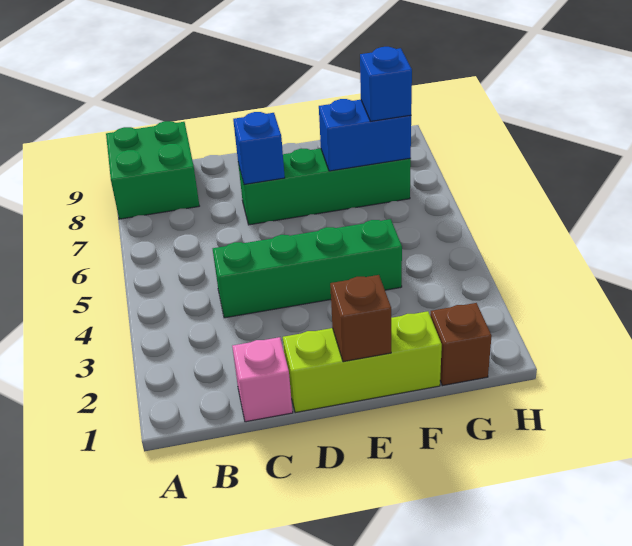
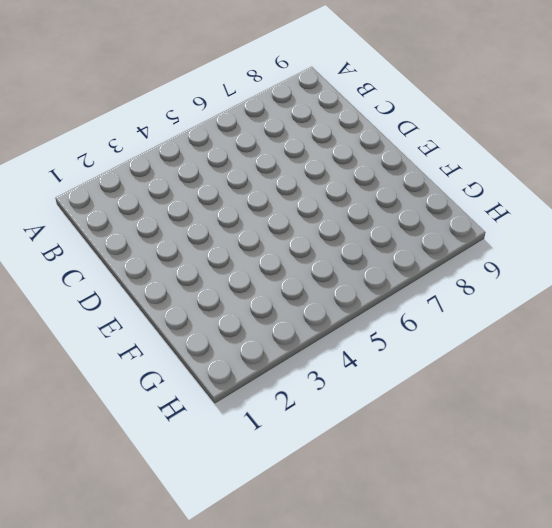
none -> green 2x2 brick [106,121,199,219]
none -> pink 1x1 brick [232,337,293,422]

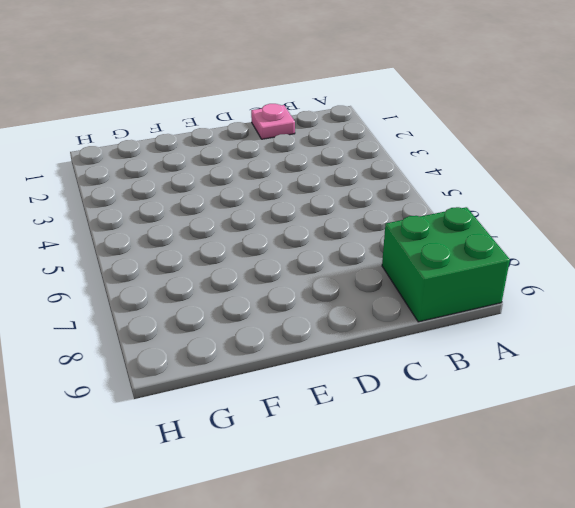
pink 1x1 plate [251,104,295,139] -> pink 1x1 brick [232,337,293,422]
none -> green 1x4 brick [213,219,402,318]
none -> lime 1x3 brick [283,311,442,413]

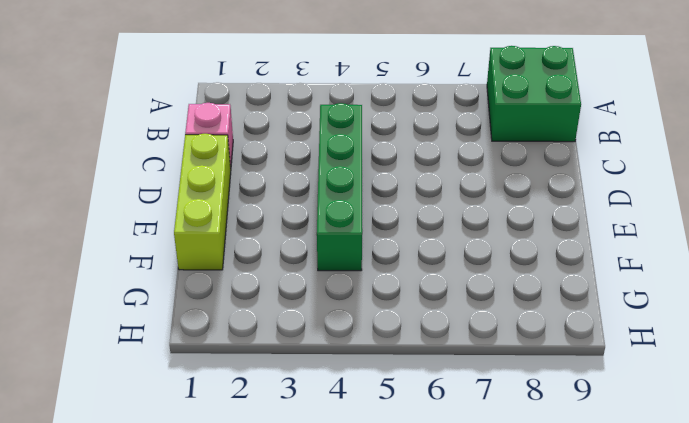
none -> green 1x4 brick [238,148,411,225]
none -> brown 1x1 brick [430,303,492,386]

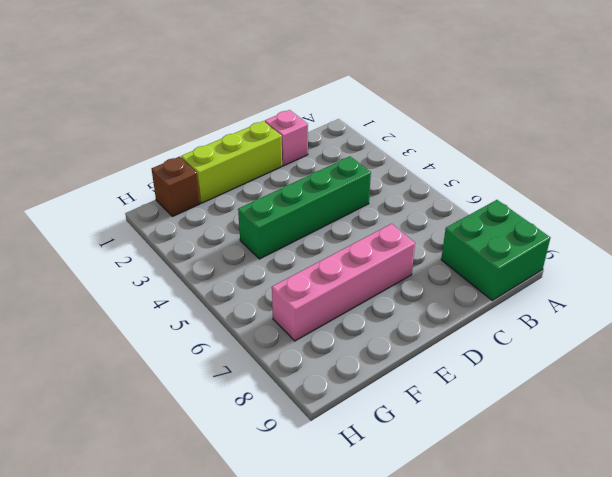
pink 1x4 brick [272,224,415,341] -> green 1x4 brick [238,148,411,225]
none -> blue 1x1 brick [233,112,285,185]
none -> brown 1x1 brick [330,275,391,362]

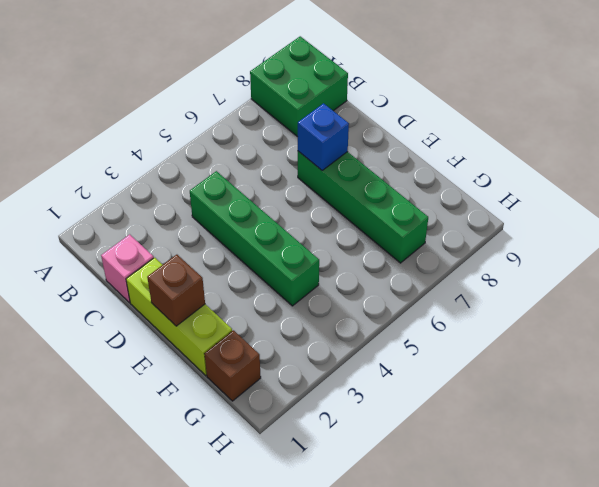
none -> blue 1x2 brick [319,99,411,171]
none -> blue 1x1 brick [360,47,412,121]

